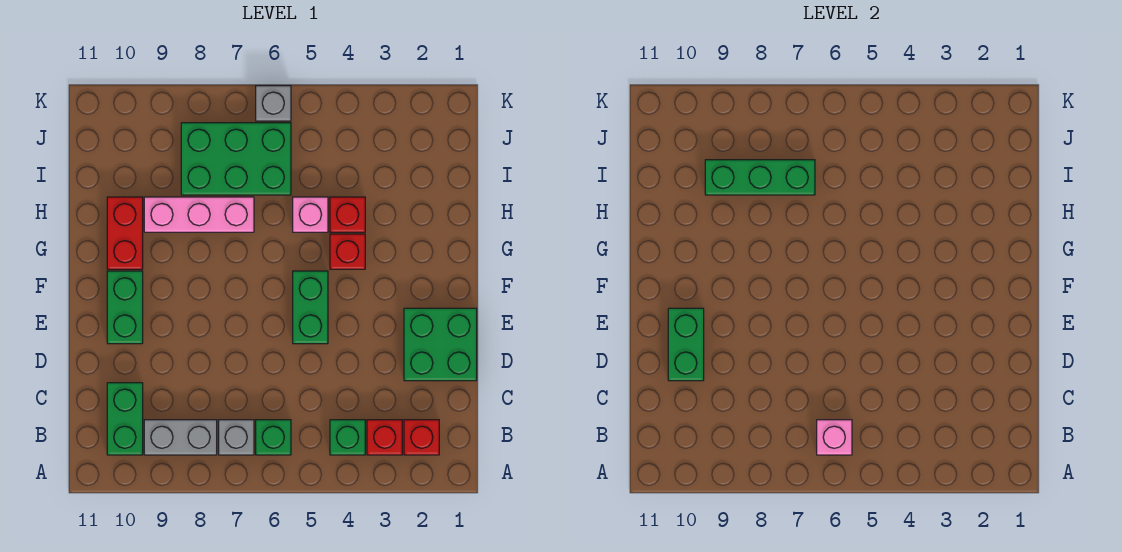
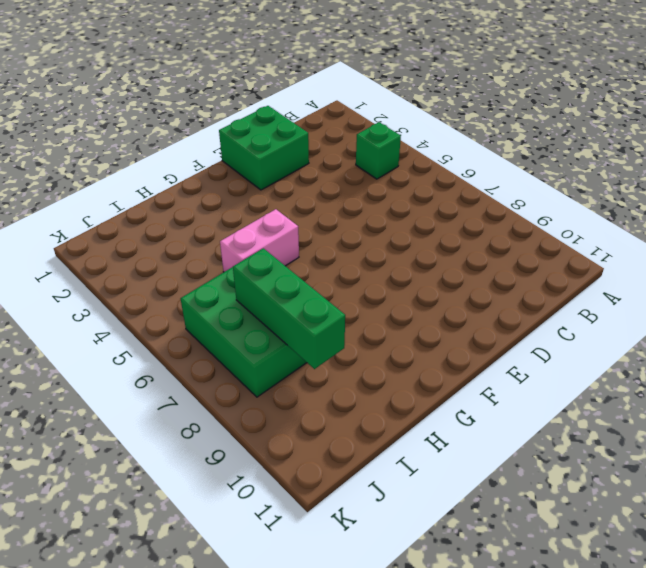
pink 1x2 brick [220,209,299,272] -> pink 1x1 brick [293,197,328,232]
none -> red 1x1 brick [404,420,439,455]
none -> red 1x1 brick [367,420,402,455]
none -> green 1x1 brick [256,420,291,455]

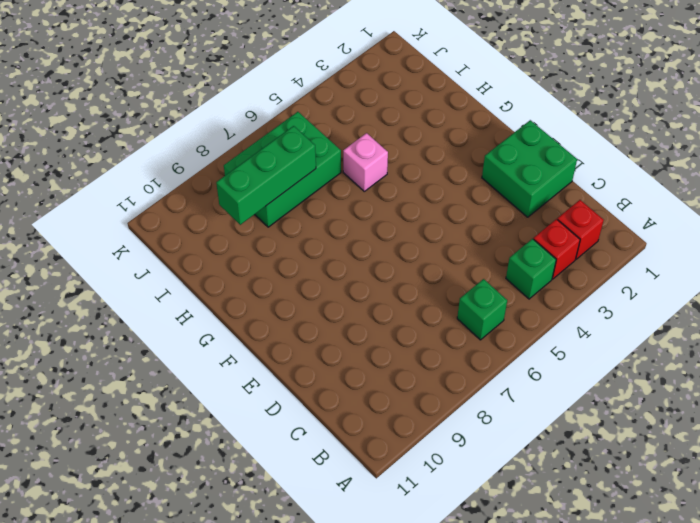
none -> grey 1x1 brick [219,420,254,455]
none -> grey 1x2 brick [144,420,217,455]
none -> green 1x2 brick [107,383,143,455]

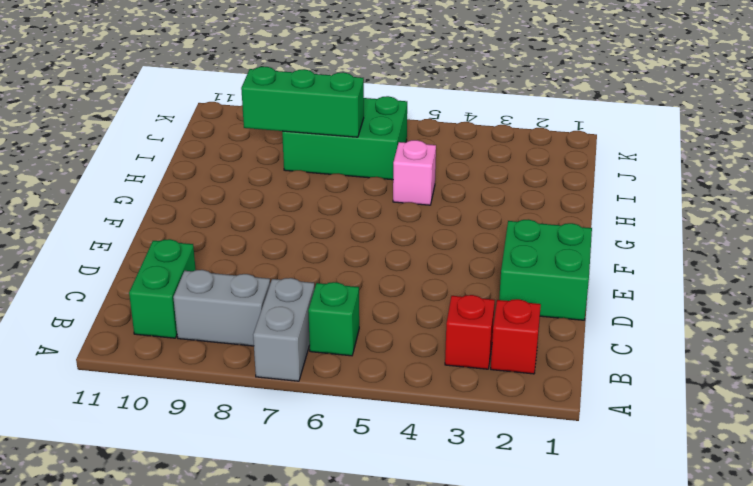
grey 1x2 brick [253,278,314,381] -> grey 1x1 brick [219,420,254,455]
none -> green 1x1 brick [330,420,365,455]
none -> green 1x2 brick [293,271,328,344]
none -> green 1x2 brick [107,271,143,344]

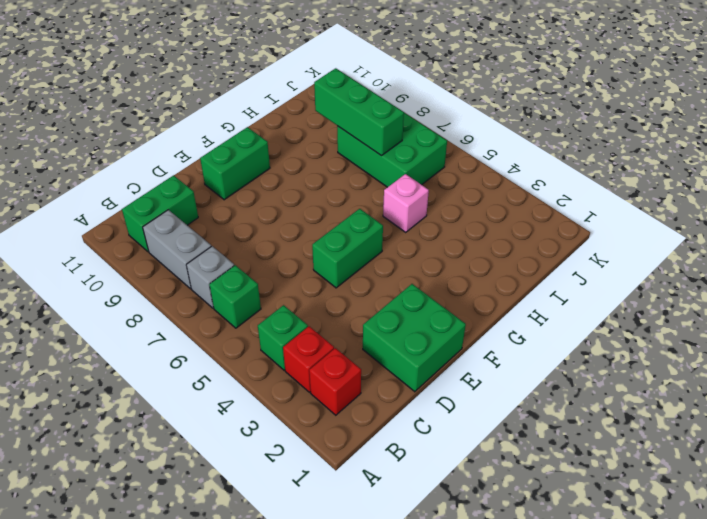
none -> red 1x1 brick [330,234,365,269]
none -> red 1x2 brick [107,197,143,269]
none -> red 1x1 brick [330,197,365,232]

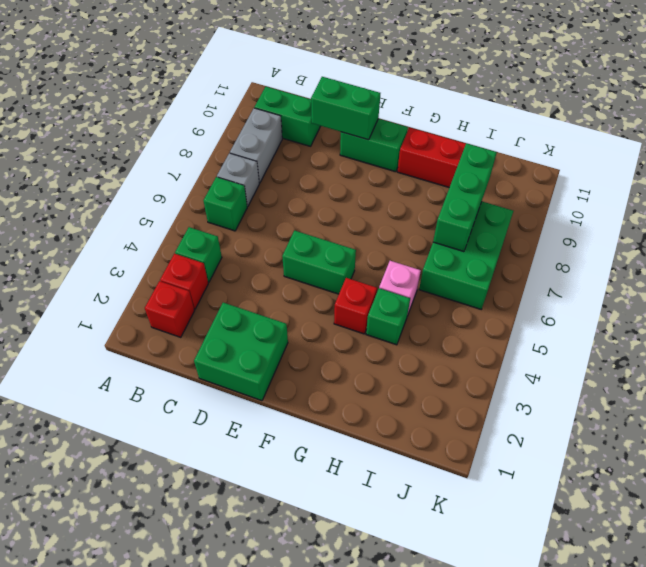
green 1x1 brick [366,288,410,345] -> red 1x1 brick [330,197,365,232]
none -> pink 1x3 brick [144,197,254,232]
none -> grey 1x1 brick [256,86,291,121]
none -> pink 1x1 brick [817,420,852,455]

